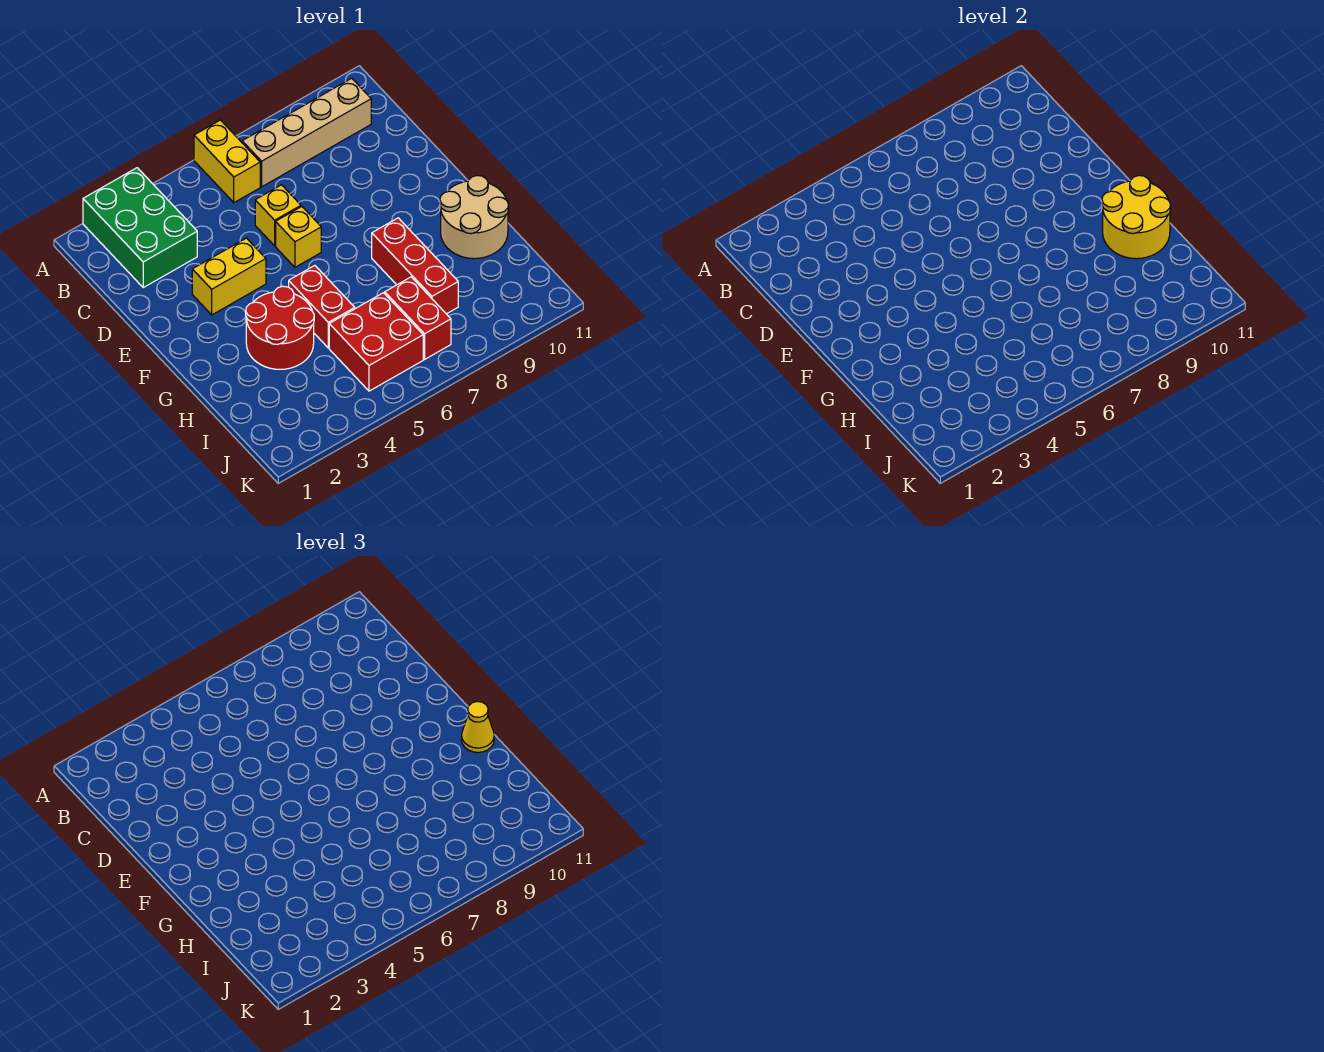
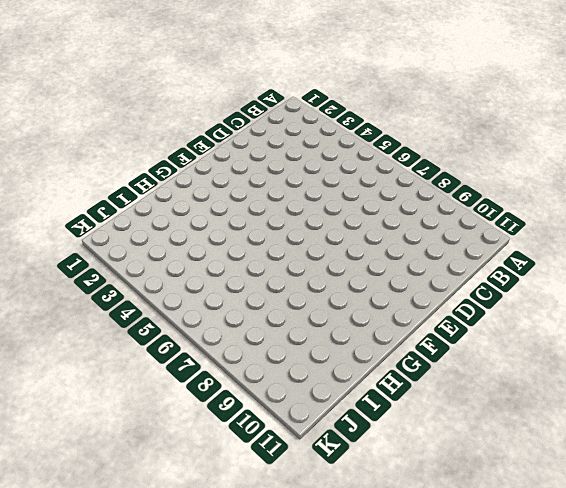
none -> green 2x3 brick [83,168,197,287]
none -> yellow 1x2 brick [194,120,260,203]
none -> tan 1x4 brick [242,78,371,187]

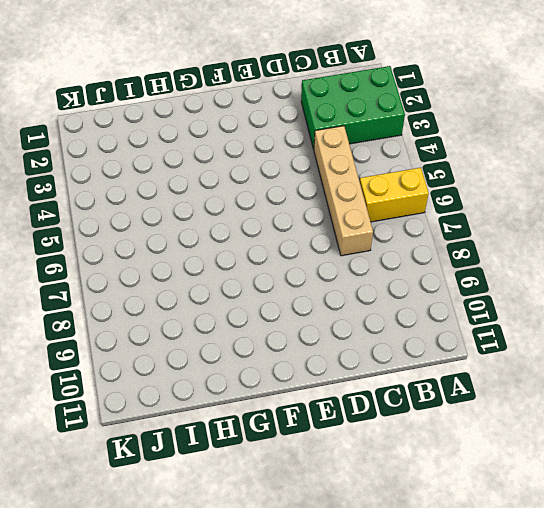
tan 1x4 brick [314,126,373,256] -> tan 1x4 brick moved to [242,78,371,187]
none -> yellow 1x1 brick [255,185,301,246]
none -> yellow 1x2 brick [192,238,266,315]
none -> yellow 1x1 brick [276,207,321,267]

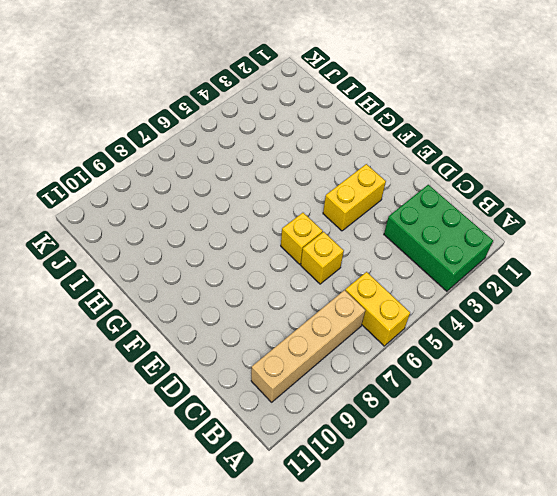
none -> red 2x2 round brick [246,286,314,369]
none -> red 1x2 brick [289,266,355,348]
none -> red 1x3 brick [372,218,458,314]

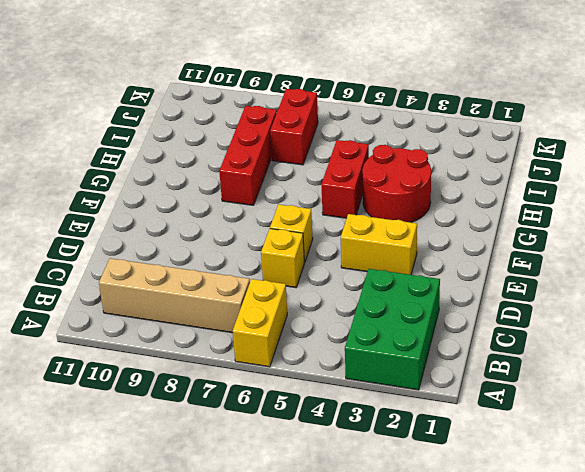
none -> tan 2x2 round brick [440,176,509,259]
none -> red 2x2 brick [329,293,423,391]
none -> yellow 2x2 round brick [1102,176,1171,259]

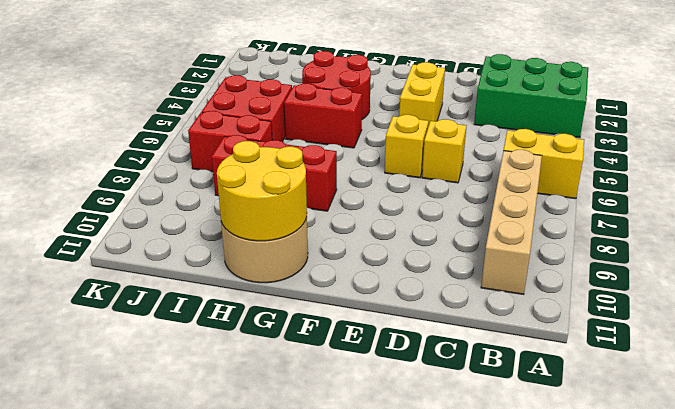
none -> yellow 1x1 cone [462,702,494,752]

